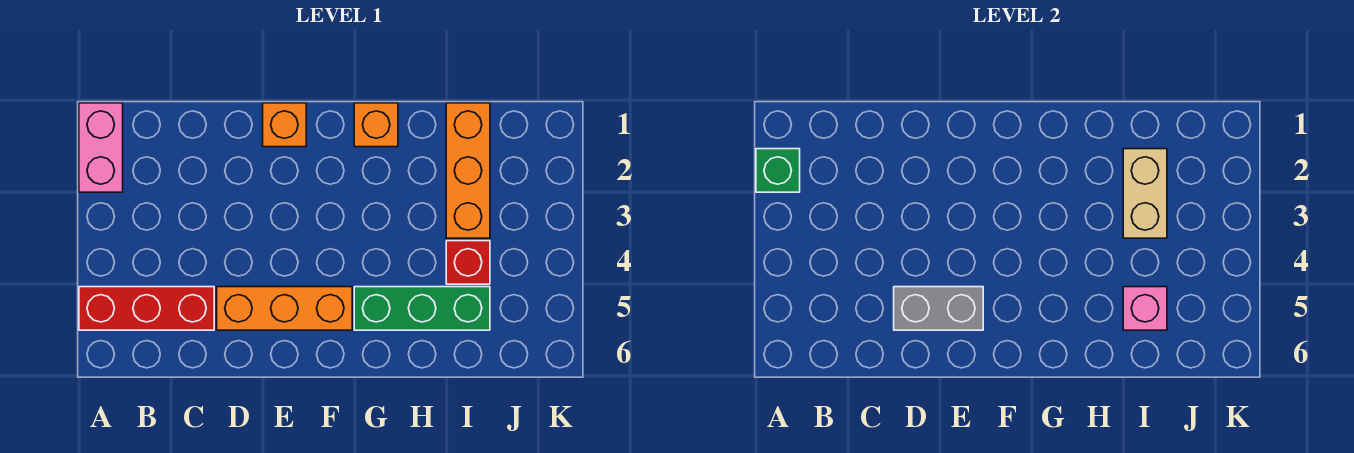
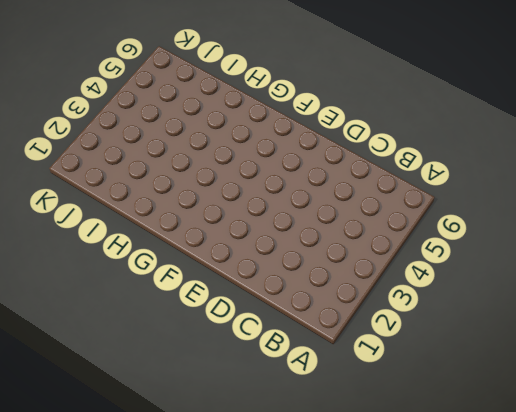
none -> pink 1x2 brick [79,103,123,192]
none -> red 1x3 brick [79,287,214,330]
none -> orange 1x3 brick [217,287,352,330]

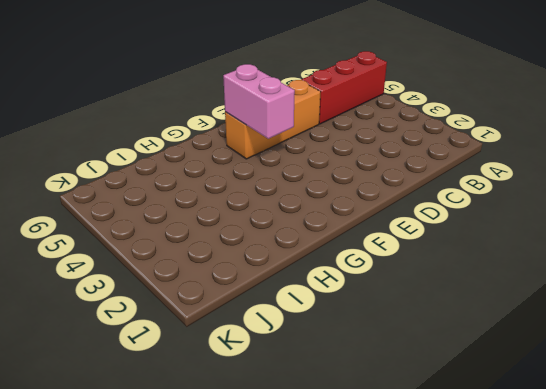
pink 1x2 brick [223,64,295,139] -> pink 1x2 brick moved to [79,103,123,192]
none -> orange 1x1 brick [263,103,306,147]
none -> orange 1x1 brick [354,103,398,147]
none -> green 1x3 brick [354,287,490,330]

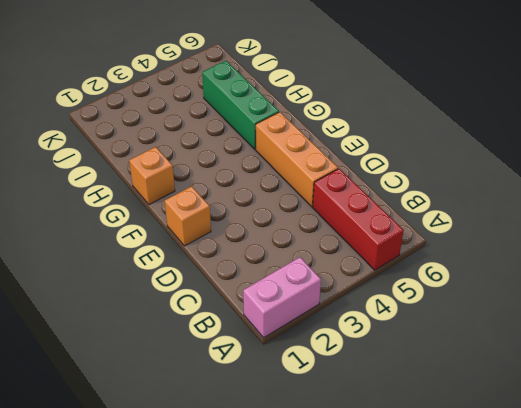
none -> orange 1x3 brick [446,103,490,238]
none -> red 1x1 brick [446,241,490,284]
none -> green 1x1 brick [756,149,800,192]

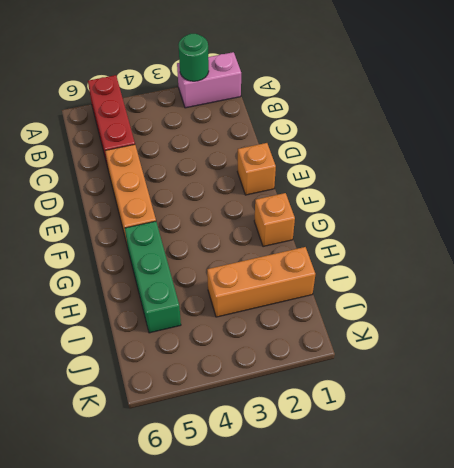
green 1x1 round brick [178,34,209,81] -> green 1x1 brick [756,149,800,192]
none -> red 1x1 brick [446,241,490,284]
none -> grey 1x2 brick [894,287,983,330]
none -> tan 1x2 brick [1123,149,1167,238]

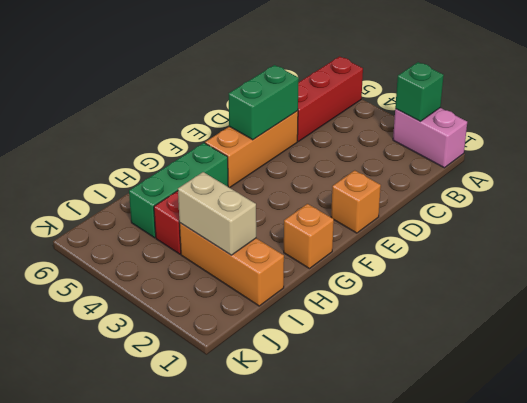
green 1x2 brick [229,65,299,140] -> grey 1x2 brick [894,287,983,330]
none -> pink 1x1 brick [1123,287,1167,330]

